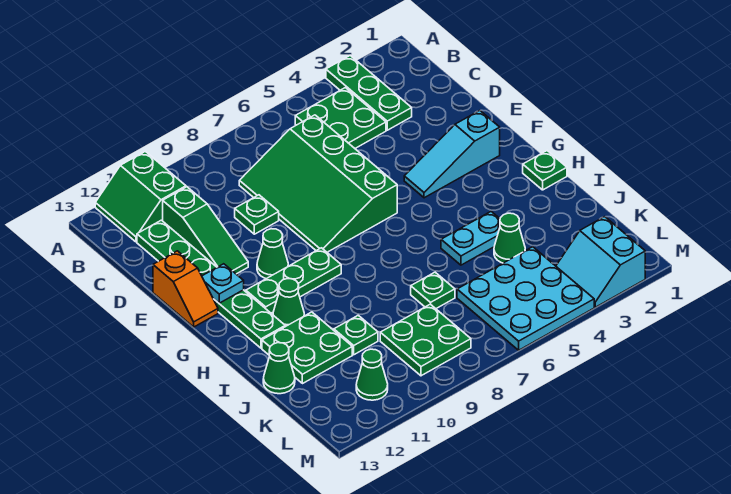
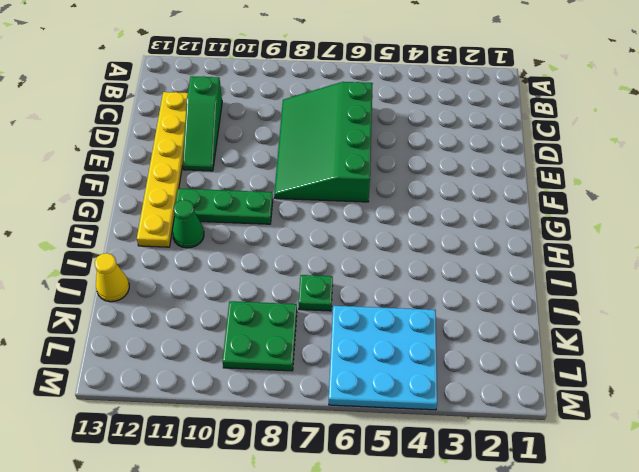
yellow 1x6 plate [137,92,188,247] -> green 1x6 plate [137,220,285,348]
yellow 1x1 cone [95,253,129,302] -> green 1x1 cone [263,343,295,394]
none -> green 1x3 plate [326,56,412,130]
none -> green 2x2 slope [95,151,186,242]
none -> green 2x2 plate [295,88,386,148]

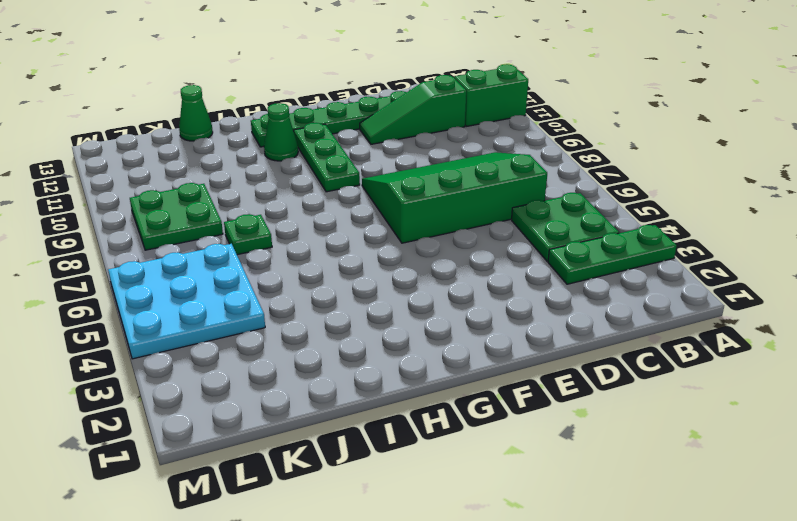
none -> green 1x1 plate [235,195,279,234]
none -> orange 1x2 slope [153,251,218,327]
none -> cyan 1x3 slope [404,111,500,198]

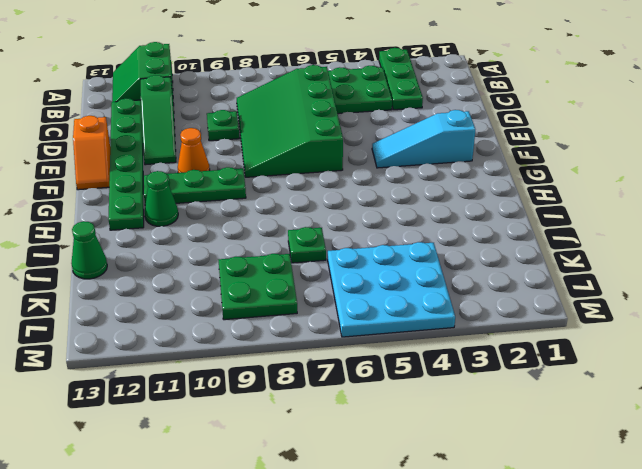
orange 1x1 cone [178,128,210,173] -> green 1x1 cone [257,229,288,279]
none -> green 1x1 plate [523,151,567,190]
none -> cyan 1x2 plate [441,212,500,265]
none -> green 2x2 plate [262,312,352,384]

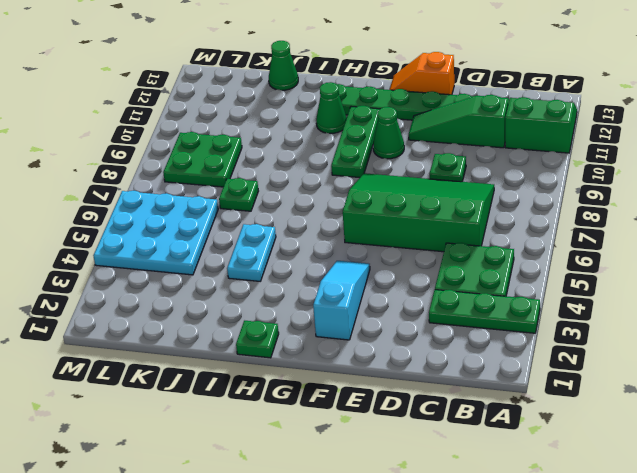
none -> green 2x2 plate [262,312,352,384]
none -> green 1x1 cone [494,213,525,263]
none -> green 1x1 plate [334,315,378,355]

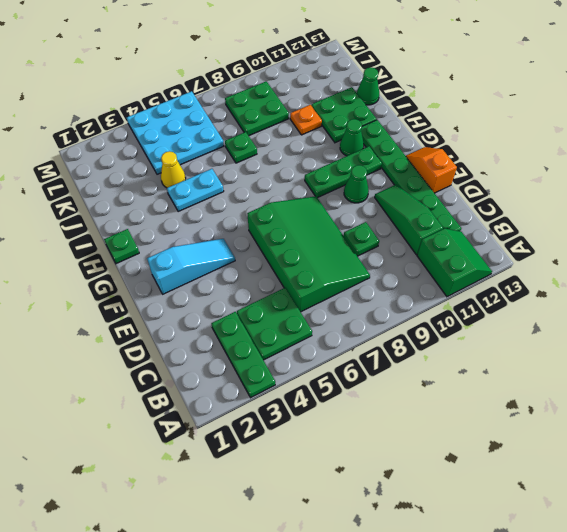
yellow 1x1 cone [161,151,186,188] -> green 1x1 cone [494,213,525,263]
orange 1x1 plate [290,105,322,135] -> green 1x1 plate [334,315,378,355]
none -> cyan 2x2 slope [556,217,645,307]
none -> green 1x1 cone [356,349,388,400]
none -> cyan 1x1 plate [202,264,244,303]

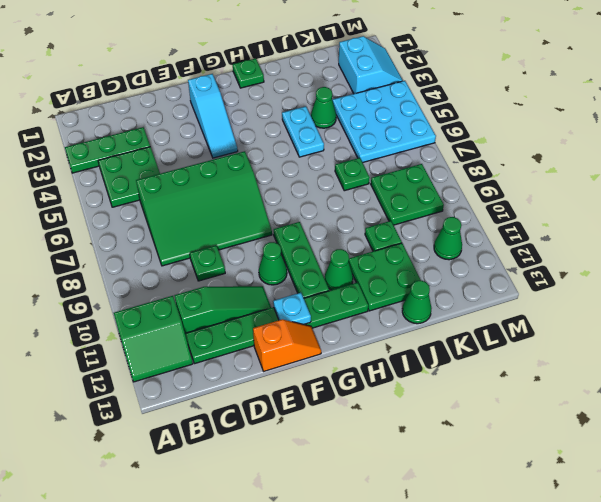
cyan 2x2 slope [339,36,403,94] -> cyan 2x2 slope turned to [556,217,645,307]

